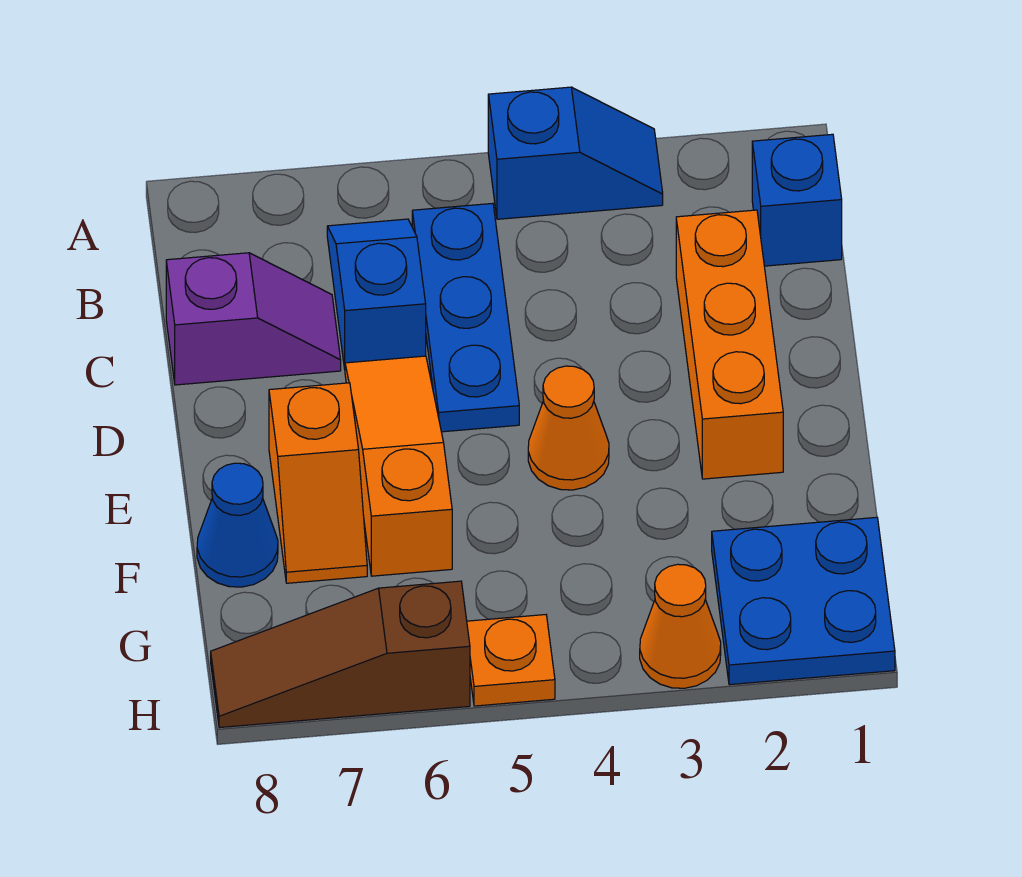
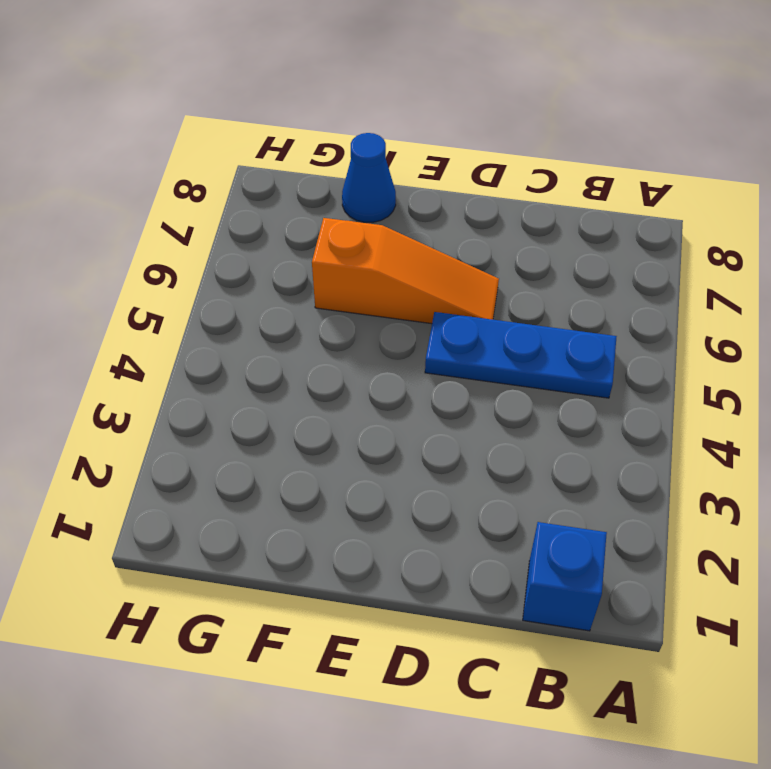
none -> blue 1x2 slope [488,87,663,219]
none -> blue 1x2 slope [327,219,426,369]
none -> orange 1x3 brick [676,210,783,479]

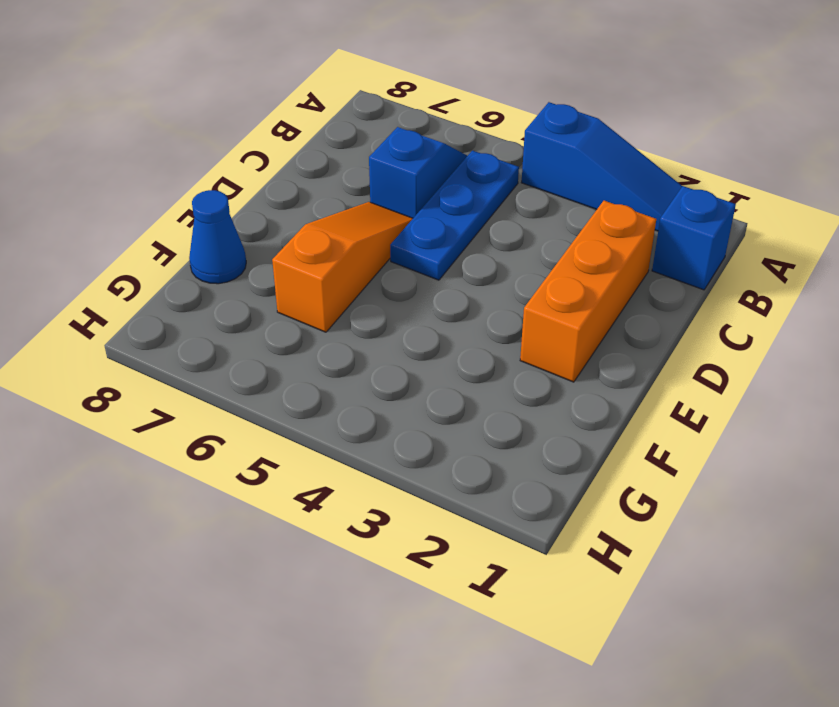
blue 1x3 slope [521,102,682,231] -> blue 1x2 slope [488,87,663,219]
none -> purple 1x2 slope [166,253,341,385]
none -> orange 1x1 cone [528,366,609,490]
none -> orange 1x2 slope [269,383,367,583]

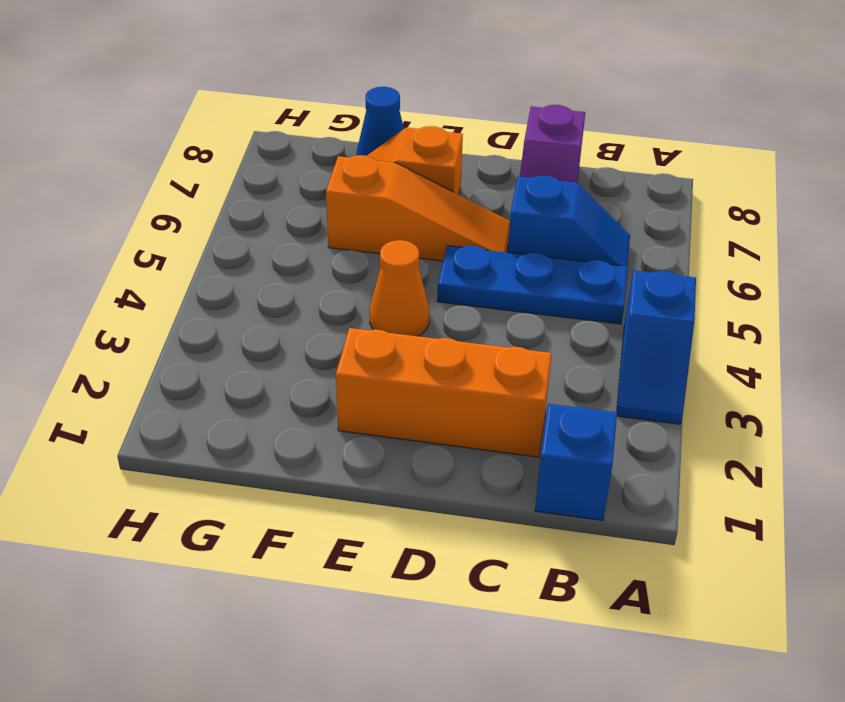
none -> blue 2x2 plate [712,517,895,685]
none -> orange 1x1 cone [640,564,721,688]
none -> orange 1x1 plate [467,615,555,706]

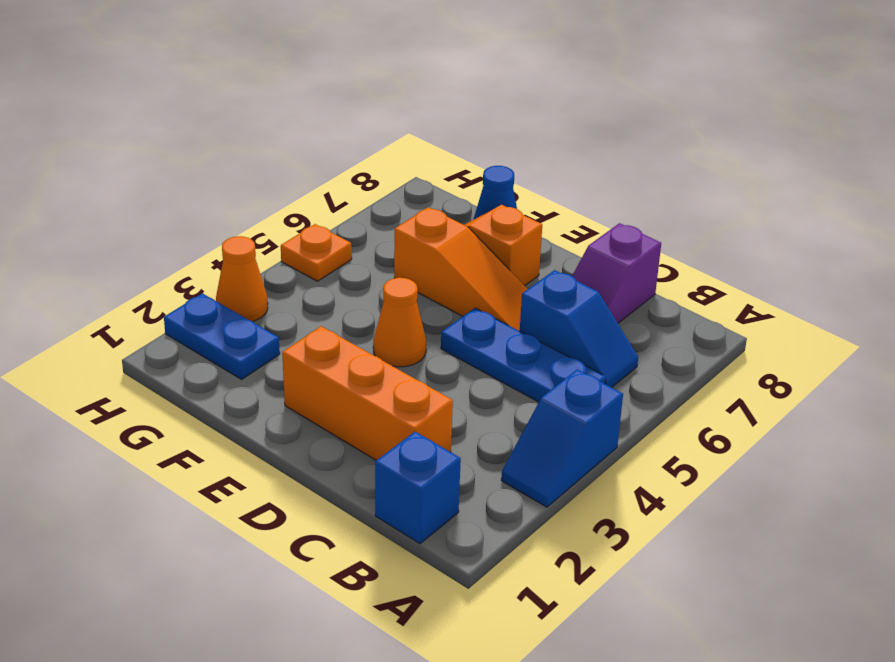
blue 1x2 plate [164,293,280,379] -> blue 2x2 plate [712,517,895,685]
none -> brown 1x3 slope [211,581,470,728]

